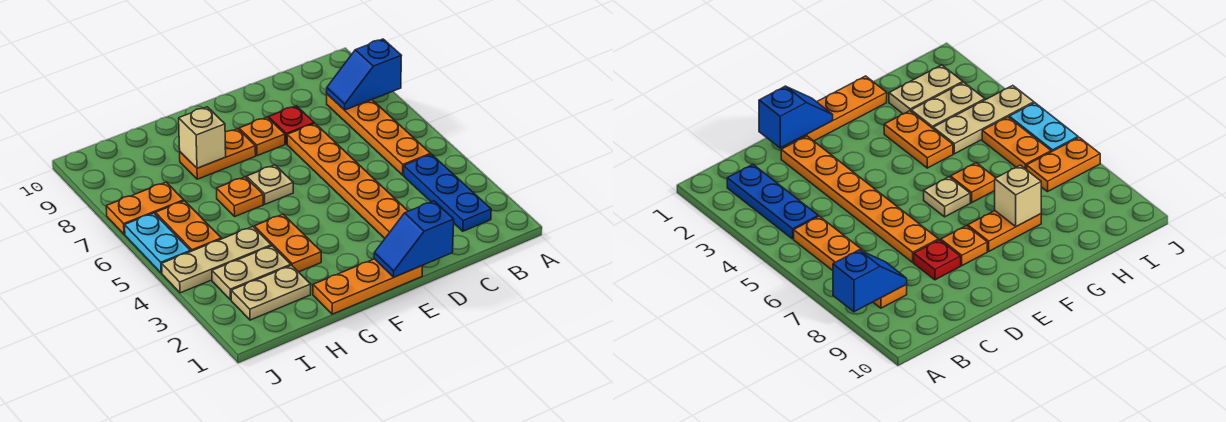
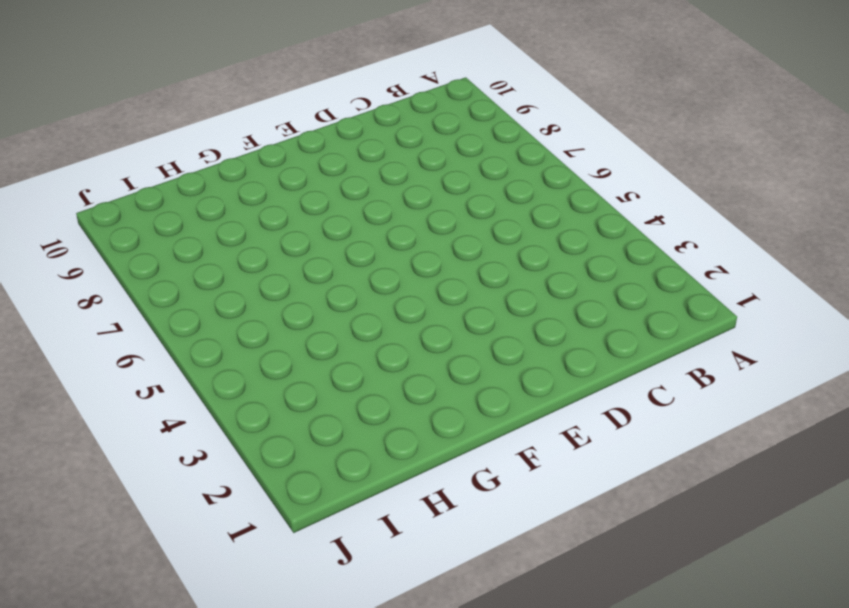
none -> blue 1x3 plate [404,154,491,231]
none -> orange 1x4 plate [327,94,431,175]
none -> orange 1x6 plate [287,124,408,238]

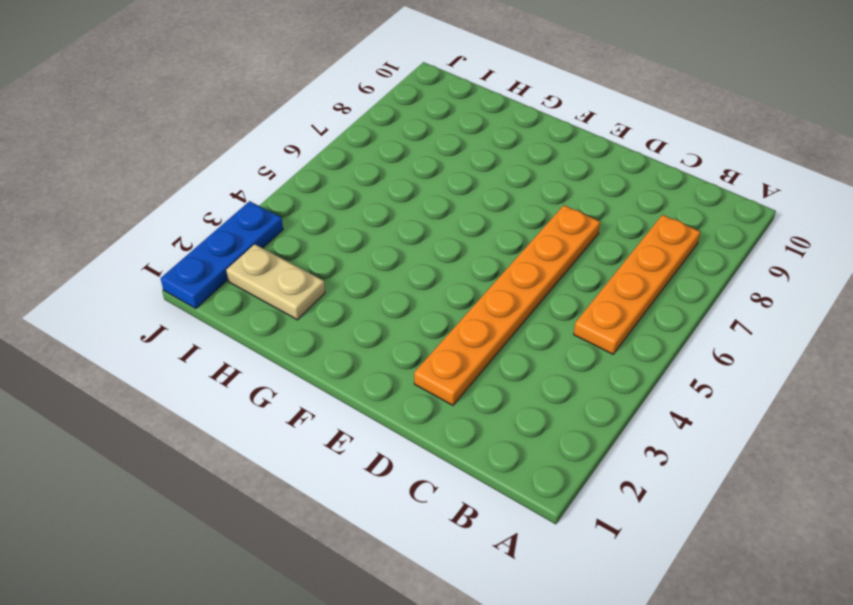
blue 1x3 plate [161,201,283,309] -> blue 1x3 plate moved to [404,154,491,231]
none -> red 1x1 plate [269,106,314,144]
none -> orange 1x3 plate [313,259,423,314]
none -> orange 1x1 plate [239,117,285,156]

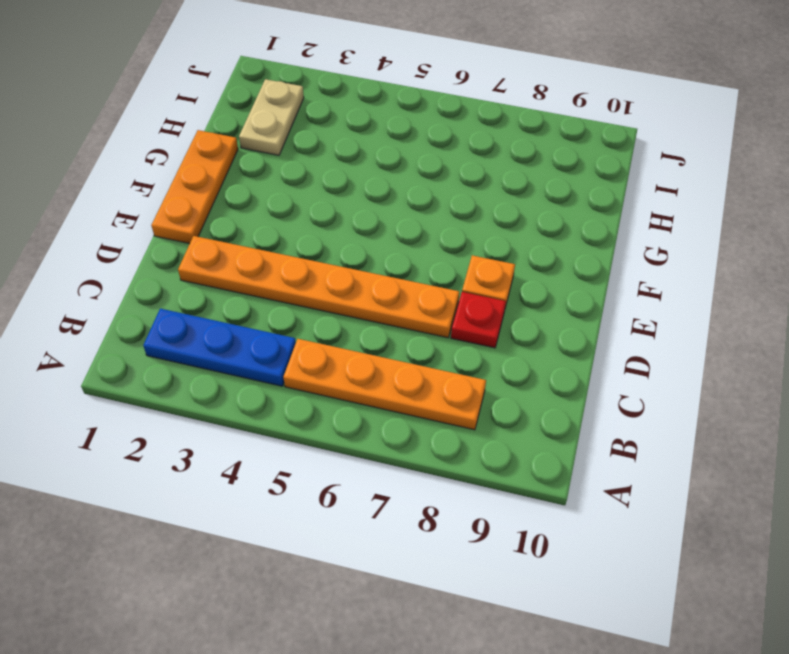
none -> tan 1x1 plate [247,165,293,204]
none -> orange 1x2 plate [180,129,256,179]
none -> orange 1x2 plate [254,214,321,272]

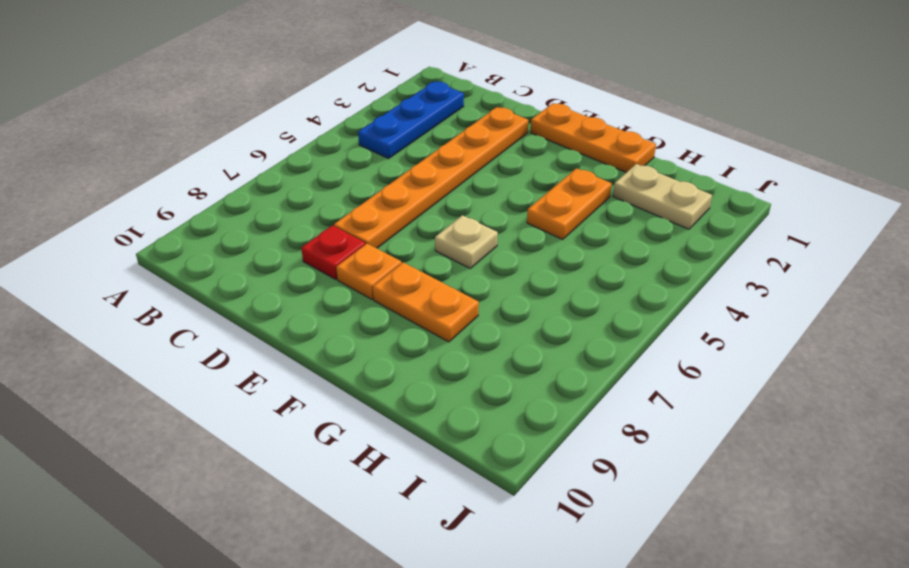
none -> orange 1x4 plate [327,94,431,175]
none -> orange 1x1 plate [217,177,263,216]
none -> tan 1x2 plate [212,246,291,300]

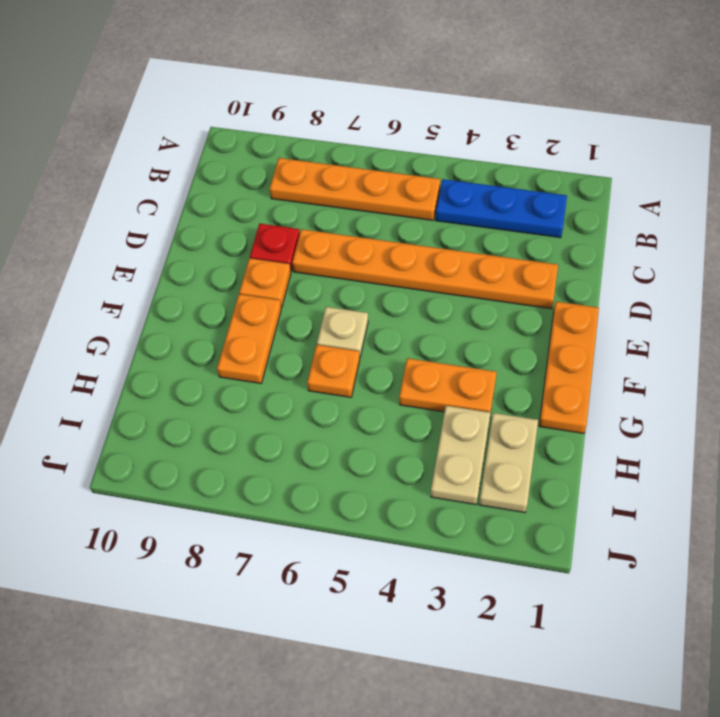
none -> tan 1x3 plate [162,227,271,293]
none -> orange 1x2 plate [156,201,221,252]
none -> orange 1x2 plate [106,182,184,234]

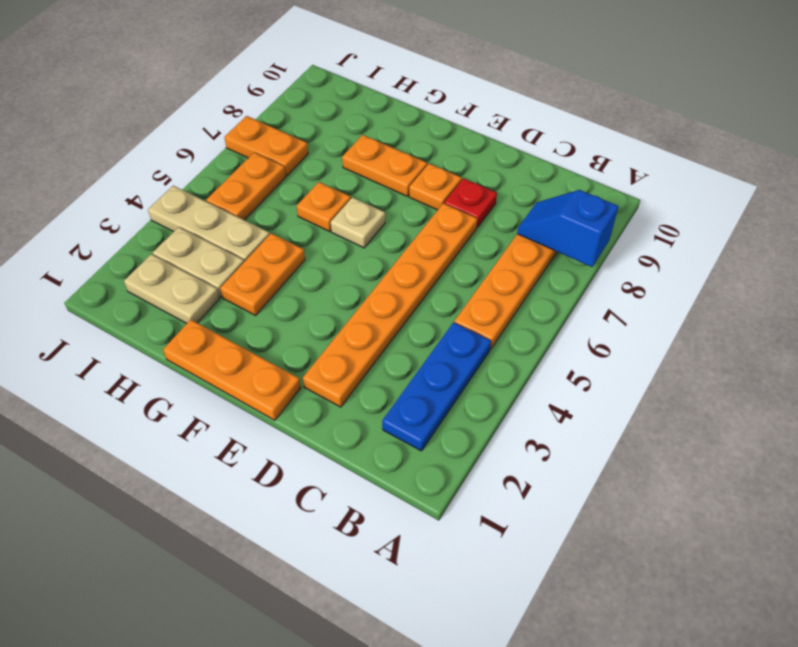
none -> cyan 1x2 plate [125,213,190,273]
none -> blue 1x2 slope [374,201,454,277]
none -> tan 1x1 brick [179,107,226,168]

